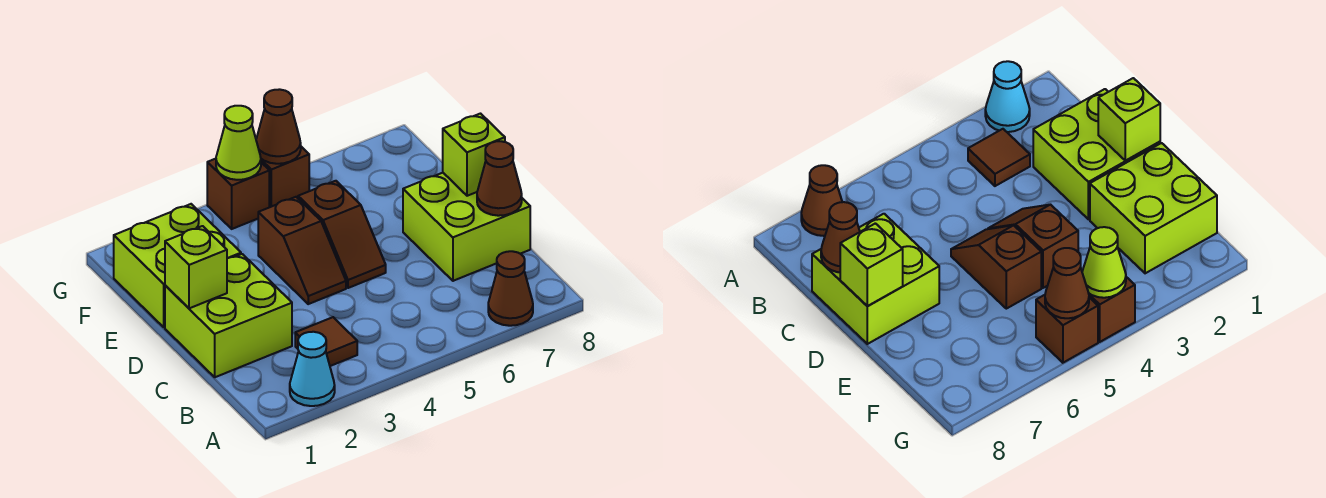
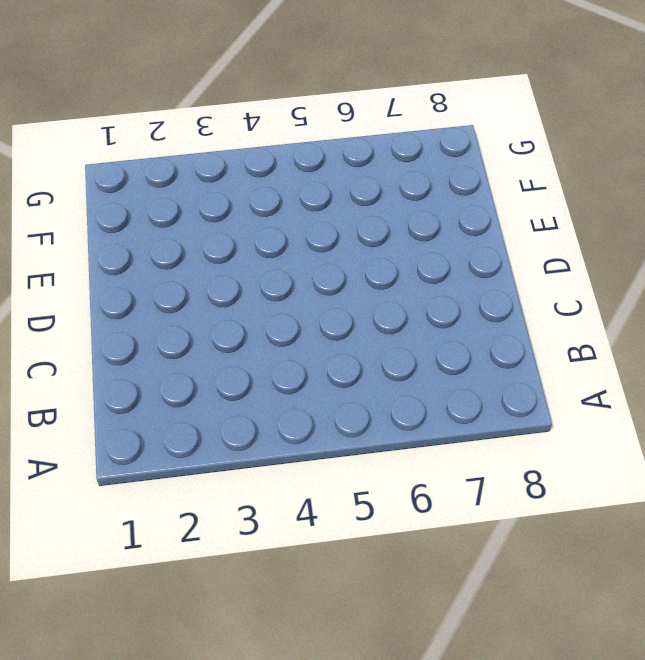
none -> cyan 1x1 cone [290,332,335,406]
none -> brown 1x1 cone [488,251,533,326]
none -> brown 1x1 tile [295,317,357,366]

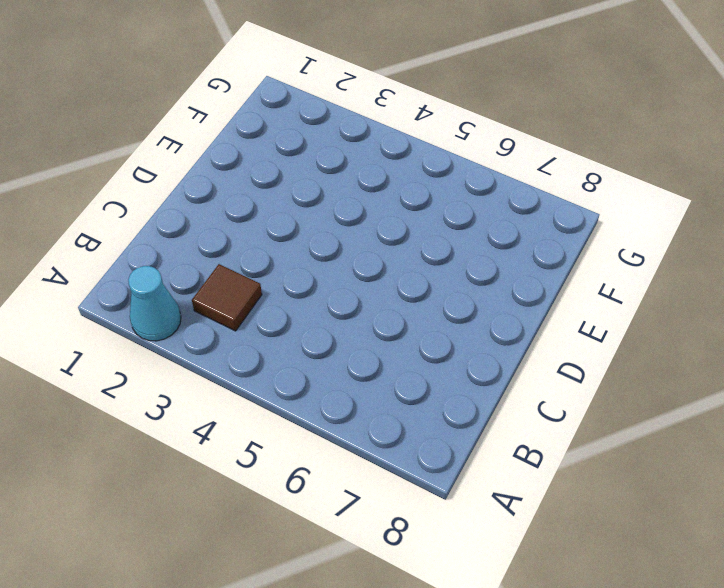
none -> brown 1x1 cone [488,251,533,326]
none -> lime 2x2 brick [165,254,292,377]
none -> lime 2x2 brick [403,173,530,281]

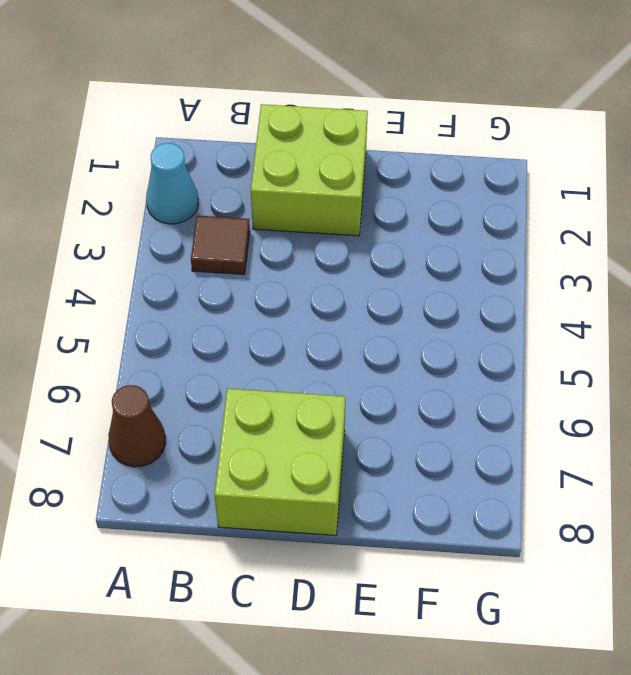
none -> brown 1x2 slope [258,197,346,304]
none -> brown 1x2 slope [298,181,386,288]
none -> lime 2x2 brick [114,204,241,327]

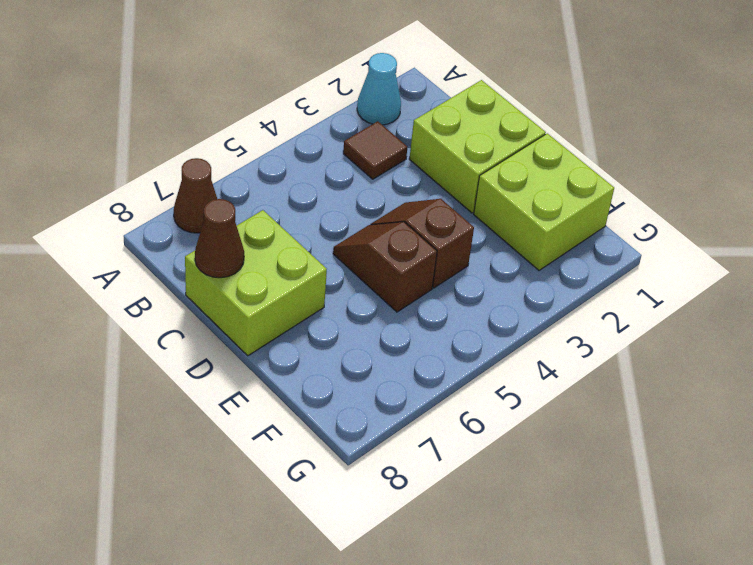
none -> brown 1x1 brick [207,159,269,229]
none -> brown 1x1 brick [261,147,309,207]
none -> lime 1x1 brick [165,226,227,308]

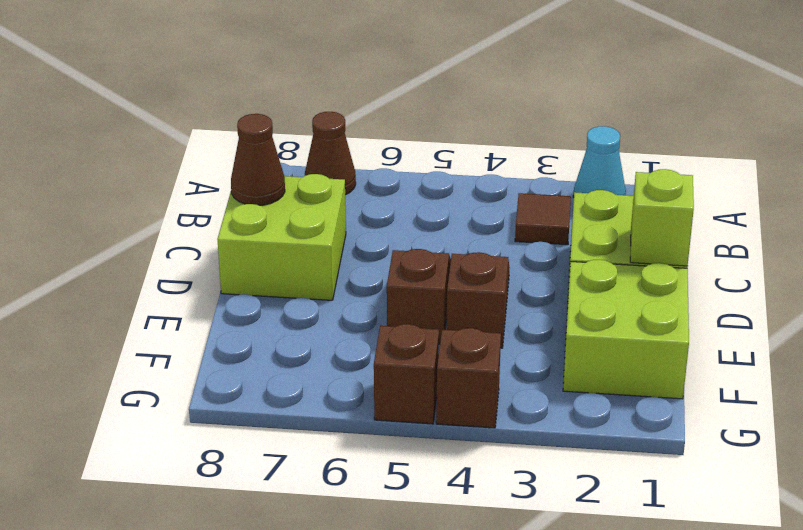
none -> lime 1x1 brick [443,114,505,196]
none -> lime 1x1 cone [216,106,261,180]
none -> brown 1x1 cone [256,89,301,164]

